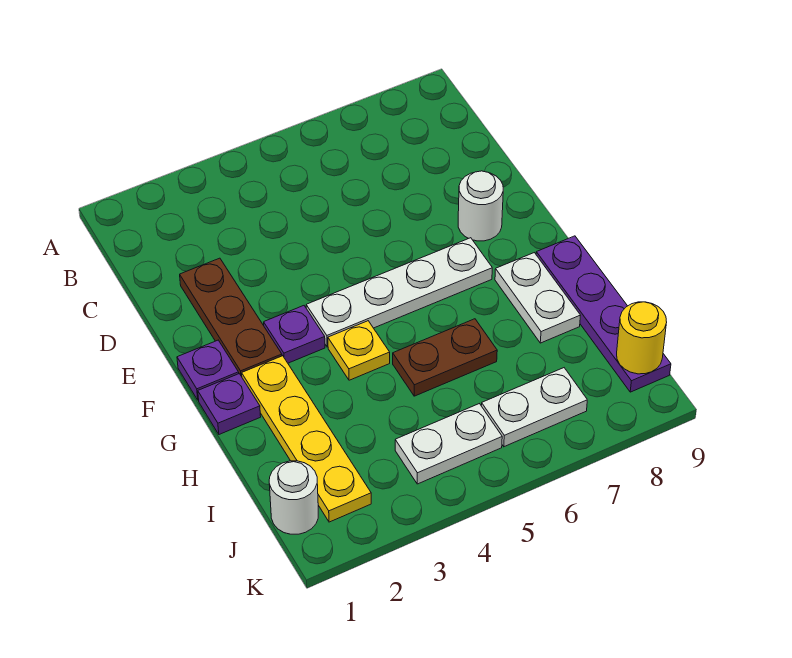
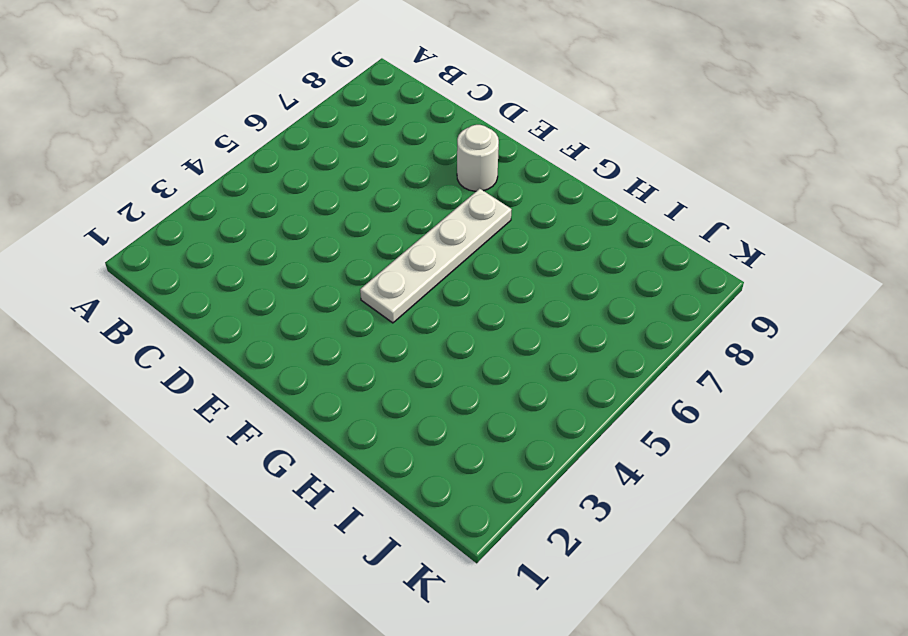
none -> brown 1x3 plate [180,258,282,377]
none -> purple 1x1 plate [177,340,239,400]
none -> purple 1x1 plate [264,306,325,363]

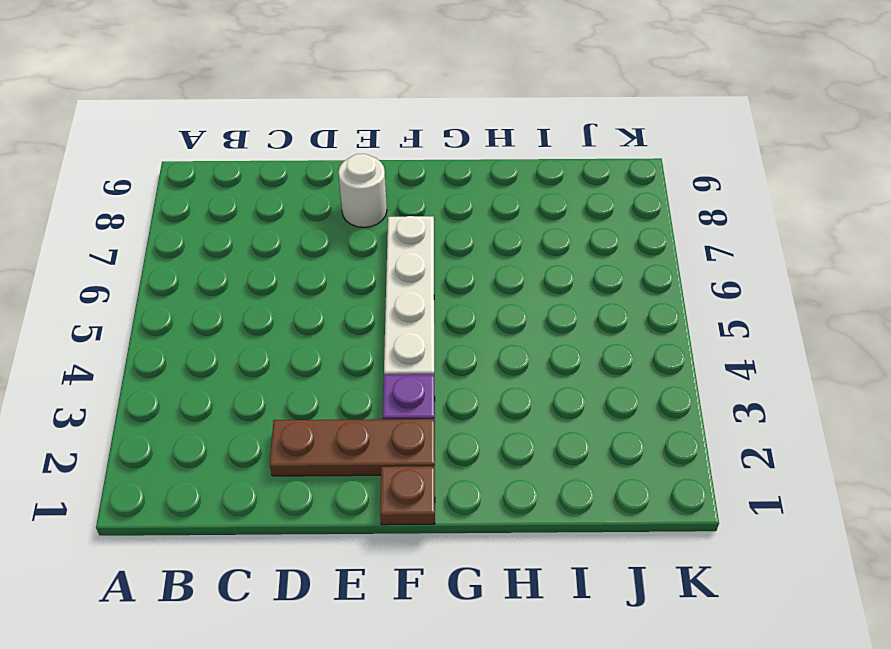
brown 1x1 plate [380,466,435,525] -> purple 1x1 plate [177,340,239,400]
none -> purple 1x1 plate [198,374,261,434]
none -> yellow 1x4 plate [242,356,371,522]
none -> yellow 1x1 plate [328,321,390,380]

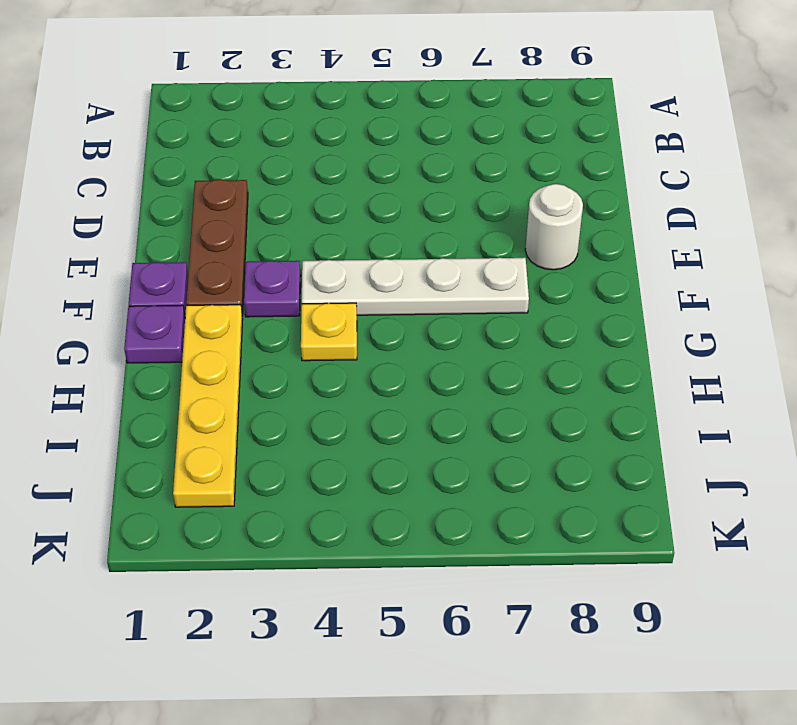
none -> white 1x2 plate [495,253,581,343]
none -> purple 1x4 plate [536,236,671,392]
none -> brown 1x2 plate [393,319,497,396]

